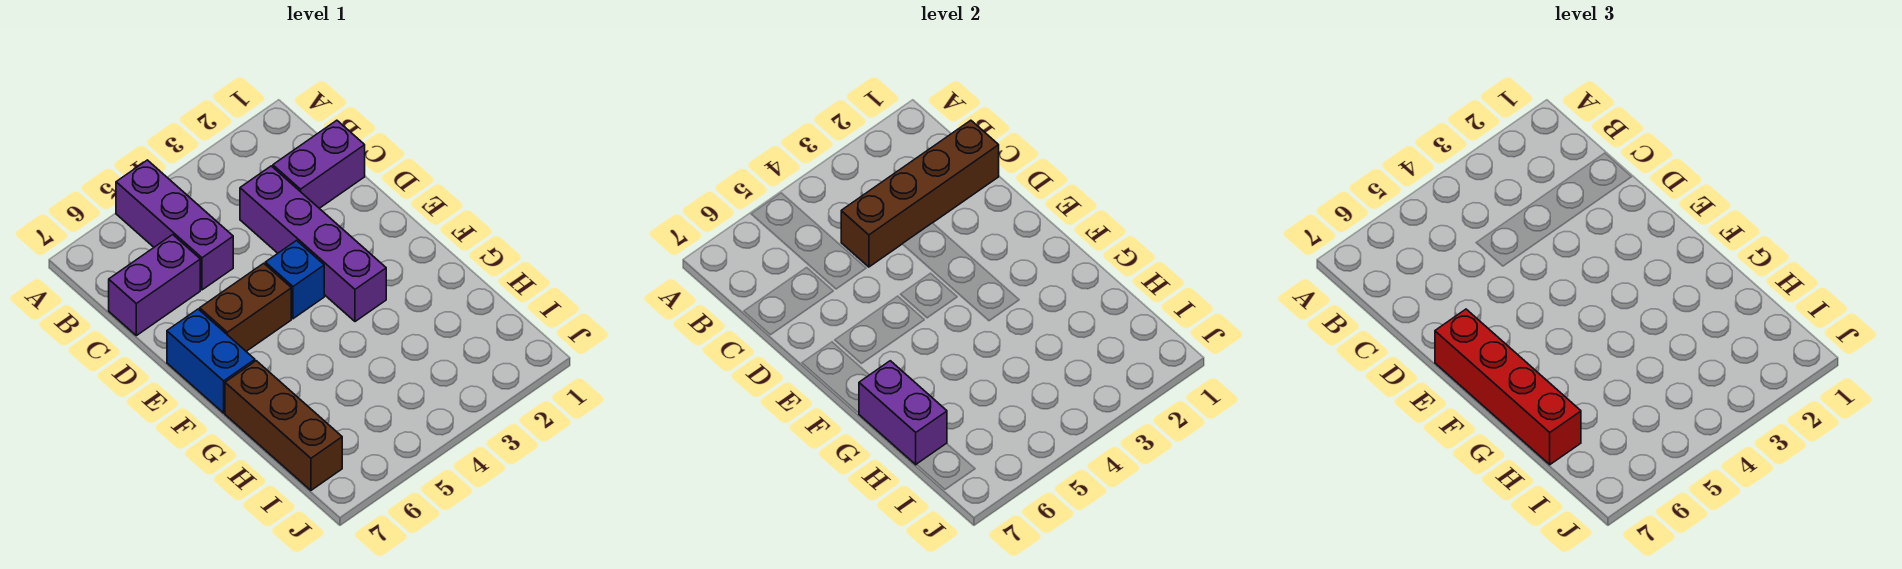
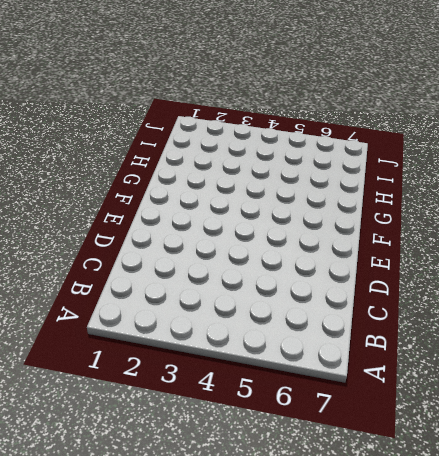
none -> purple 1x3 brick [116,160,233,290]
none -> purple 1x2 brick [273,120,365,208]

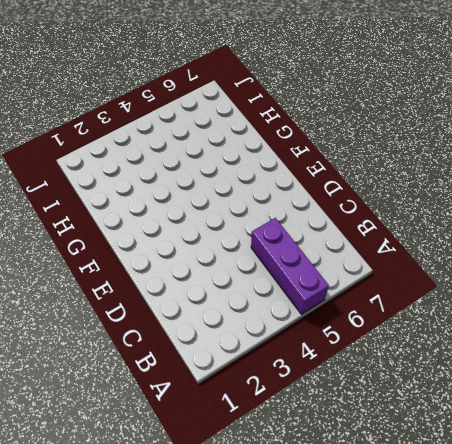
none -> purple 1x2 brick [273,120,365,208]
none -> purple 1x4 brick [240,166,386,322]

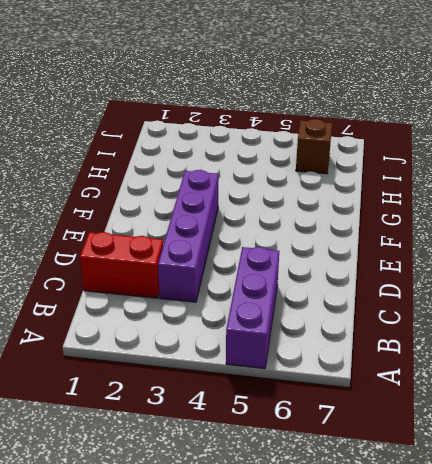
red 1x2 brick [80,232,163,298] -> purple 1x2 brick [273,120,365,208]
brown 1x1 brick [296,119,332,174] -> none
none -> purple 1x2 brick [109,235,200,336]
none -> blue 1x1 brick [265,241,324,319]

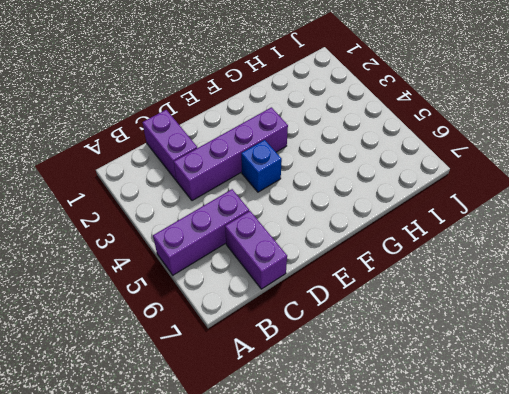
none -> brown 1x2 brick [200,263,291,351]
none -> blue 1x2 brick [167,309,255,413]

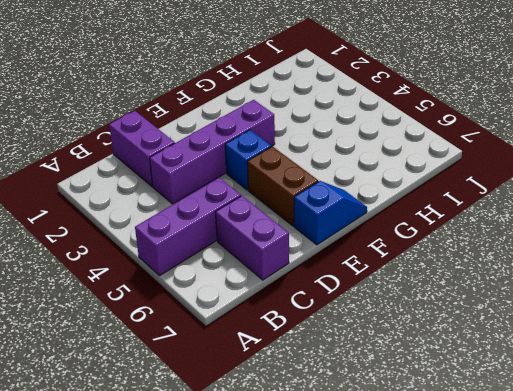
blue 1x2 slope [294,181,367,245] -> blue 1x2 brick [167,309,255,413]
none -> brown 1x3 brick [225,361,342,490]
none -> brown 1x4 brick [841,120,999,267]

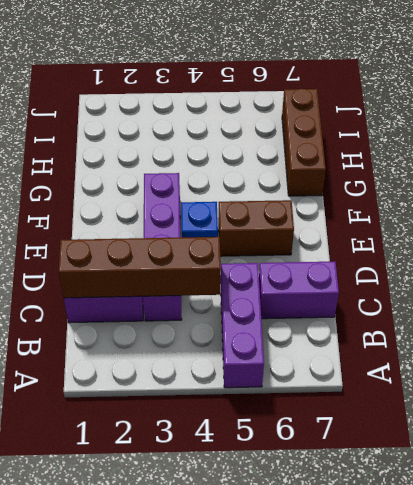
none -> blue 1x2 brick [167,309,255,413]
none -> purple 1x2 brick [859,361,947,465]

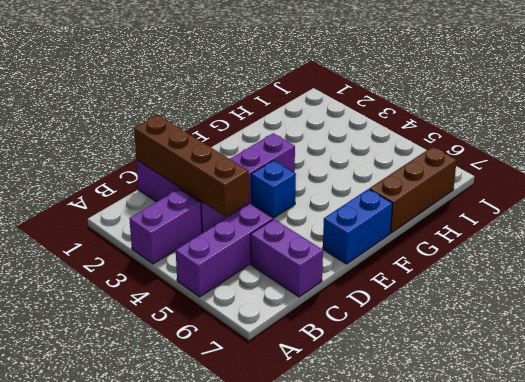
purple 1x2 brick [129,189,202,264] -> purple 1x2 brick moved to [859,361,947,465]
none -> brown 1x2 brick [200,263,291,351]
none -> red 1x4 brick [1435,309,1581,465]

